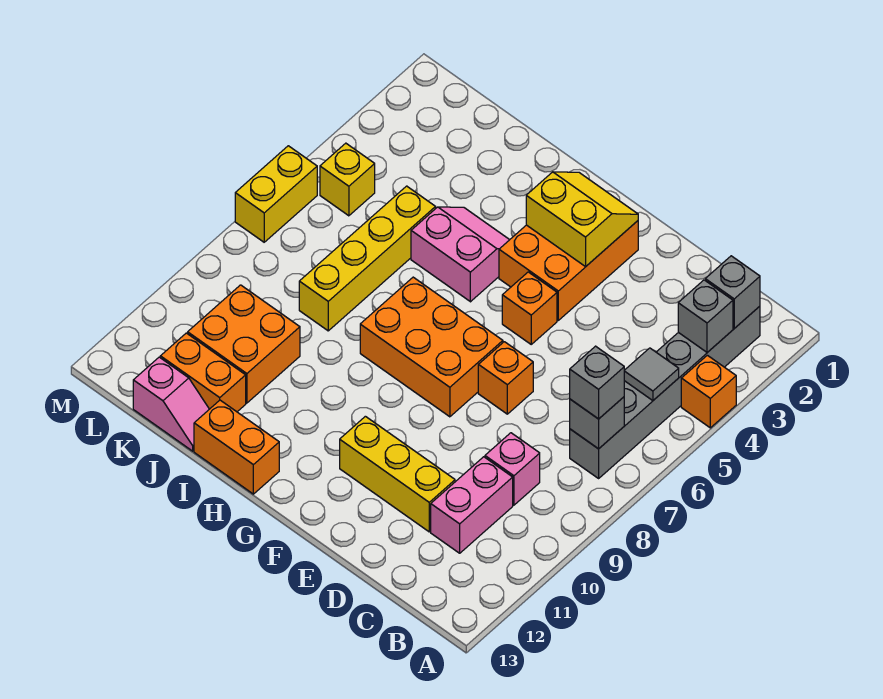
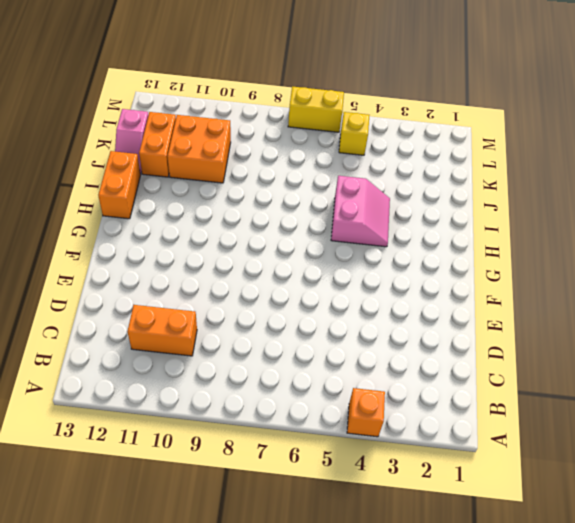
orange 1x2 brick [127,305,197,356] -> pink 1x2 brick [431,457,513,553]
none -> grey 1x6 brick [570,306,760,478]
none -> pink 1x1 brick [485,433,540,505]
none -> yellow 1x3 brick [340,416,455,532]

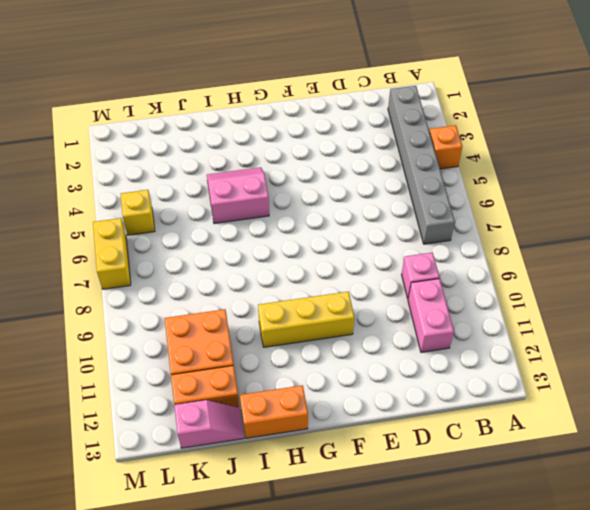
yellow 1x3 brick [258,292,354,347] -> yellow 1x3 brick moved to [340,416,455,532]
none -> orange 1x1 brick [478,342,533,414]
none -> orange 2x3 brick [499,221,638,320]
none -> orange 1x1 brick [502,272,557,344]

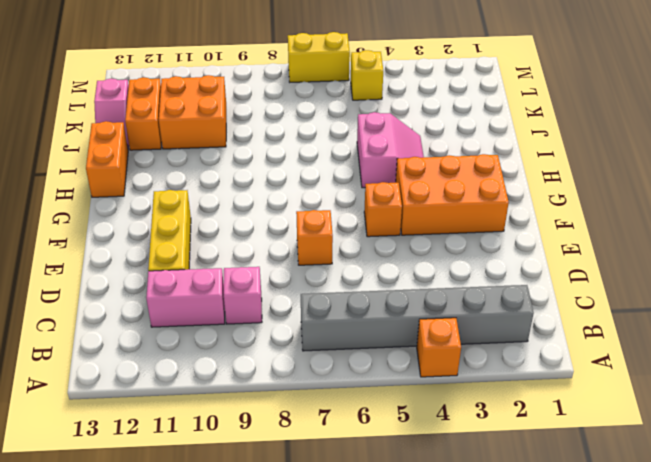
none -> orange 2x3 brick [360,277,503,417]
none -> yellow 1x4 brick [299,186,436,331]
none -> grey 1x1 brick [705,256,760,328]

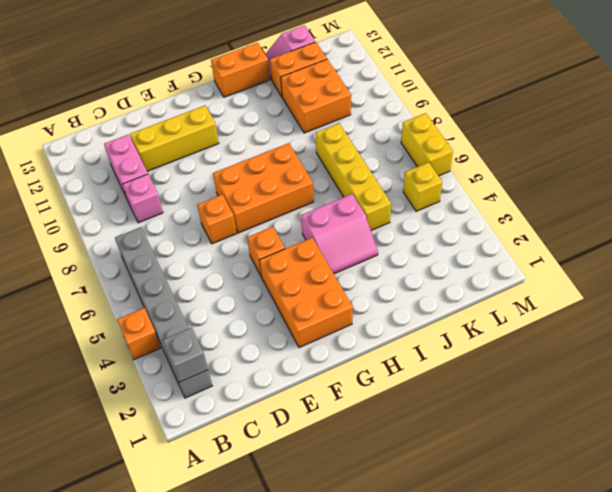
none -> grey 1x1 brick [678,280,733,352]
none -> grey 1x1 tile [624,348,679,401]
none -> grey 1x1 brick [570,397,624,449]

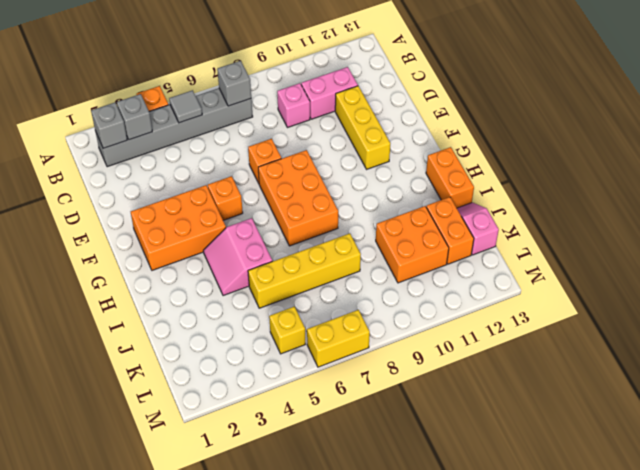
none -> yellow 2x2 slope [526,172,638,267]
none -> grey 1x1 brick [570,346,624,419]

